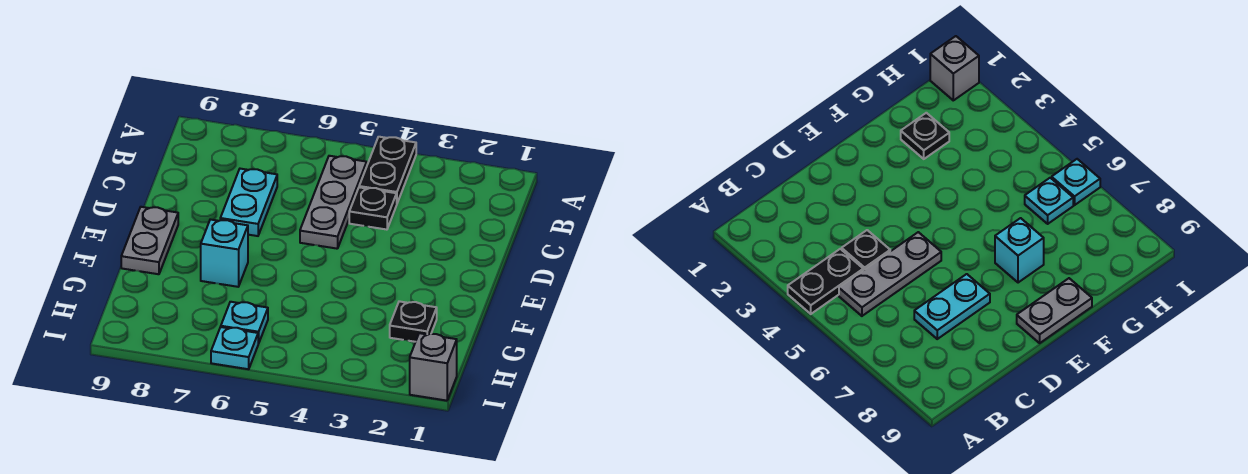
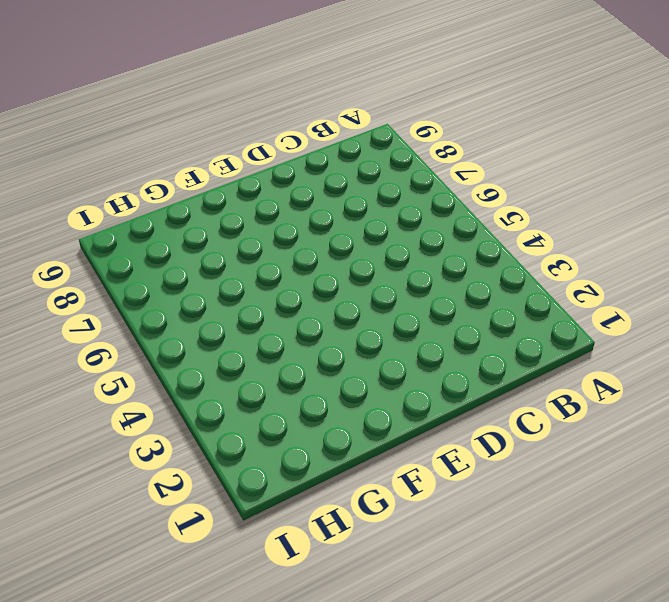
none -> black 1x2 plate [359,137,416,203]
none -> grey 1x3 plate [300,156,367,249]

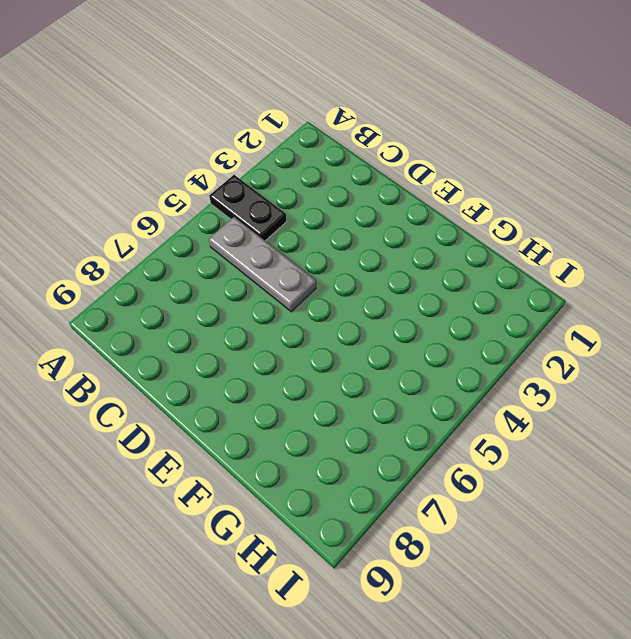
none -> black 1x1 plate [349,187,397,230]
none -> cyan 1x2 plate [220,169,277,236]

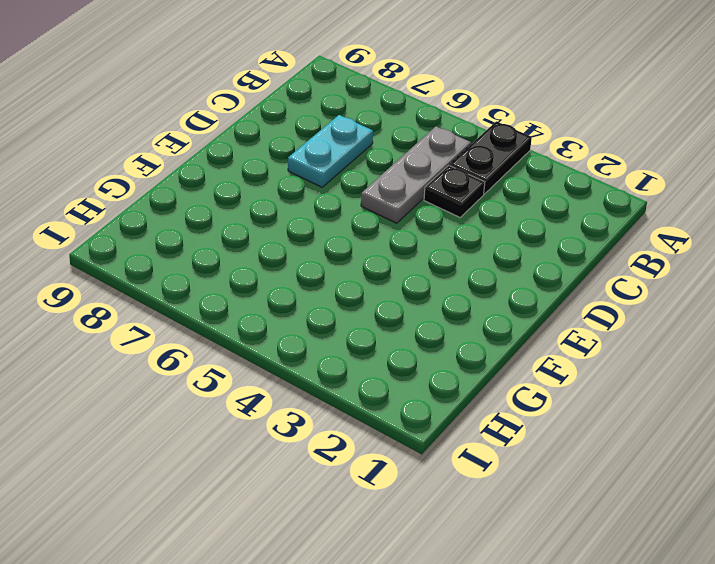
none -> grey 1x2 plate [121,207,178,274]
none -> cyan 1x1 brick [201,219,248,287]

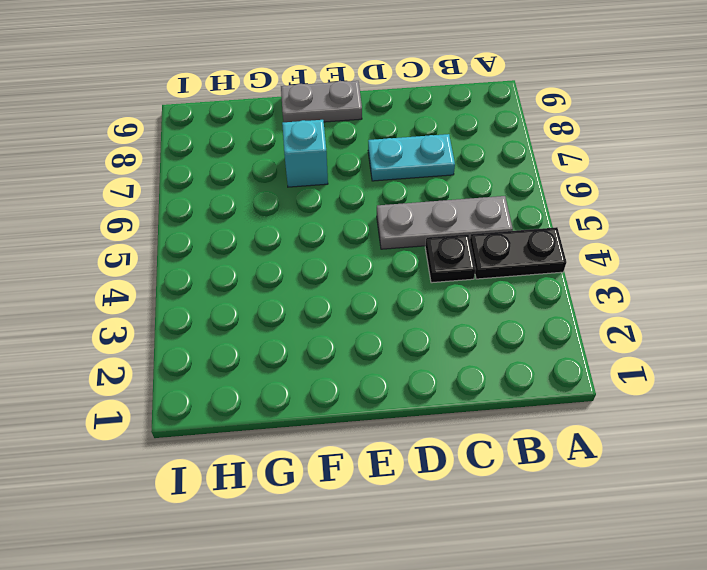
none -> black 1x1 plate [390,301,437,342]
none -> cyan 1x1 plate [221,302,268,344]

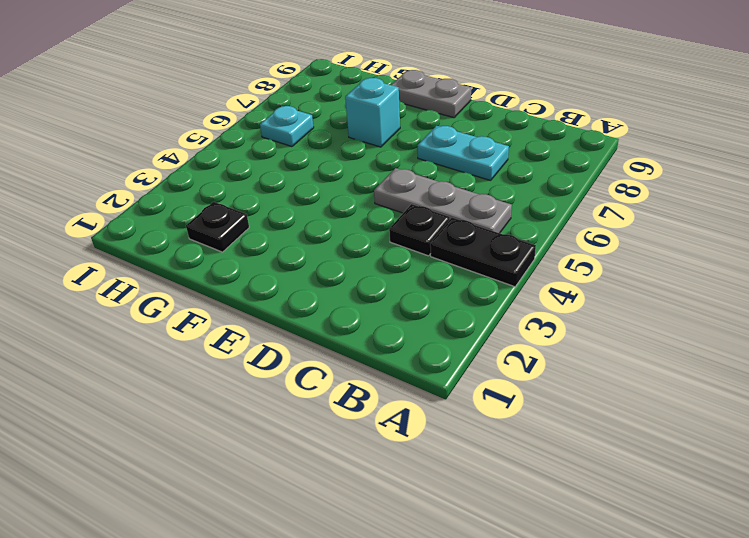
none -> grey 1x1 brick [410,333,457,401]
none -> cyan 1x1 plate [211,327,258,369]

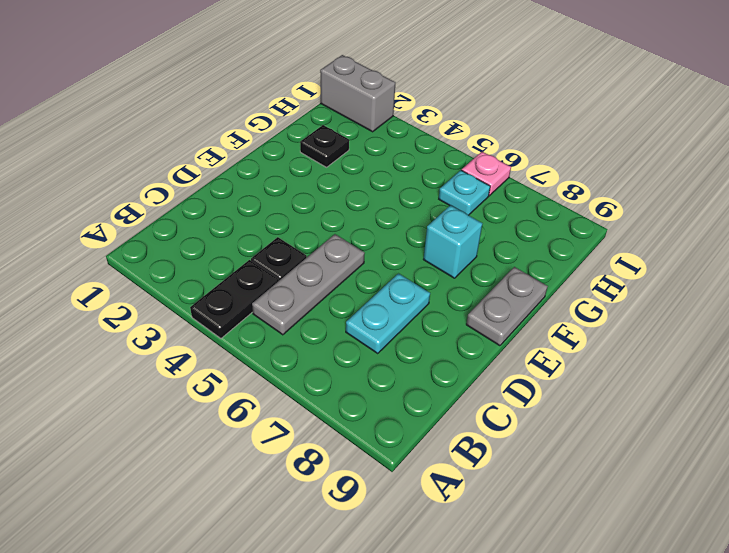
grey 1x2 brick [320,55,395,132] -> grey 1x1 brick [410,333,457,401]
pink 1x1 plate [462,152,511,196] -> cyan 1x1 plate [211,327,258,369]

